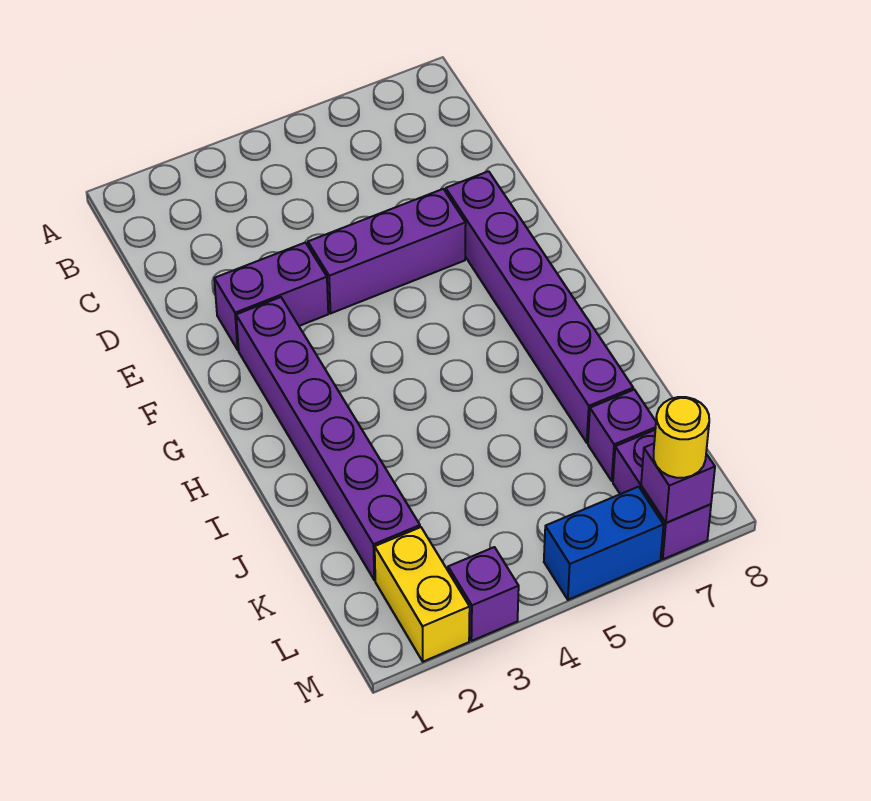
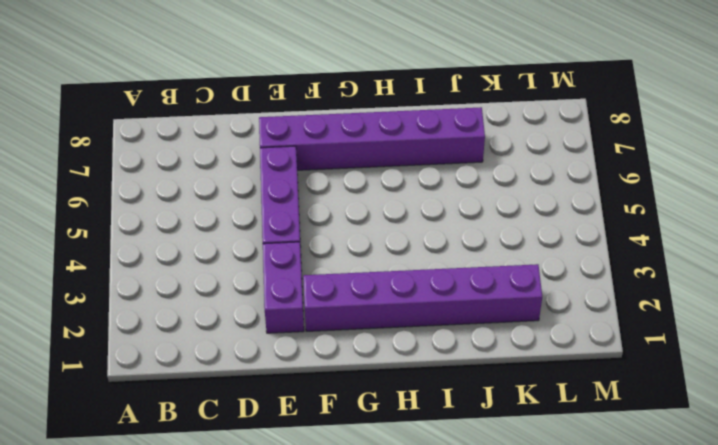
none -> purple 1x1 brick [588,390,656,481]
none -> yellow 1x2 brick [375,527,470,662]

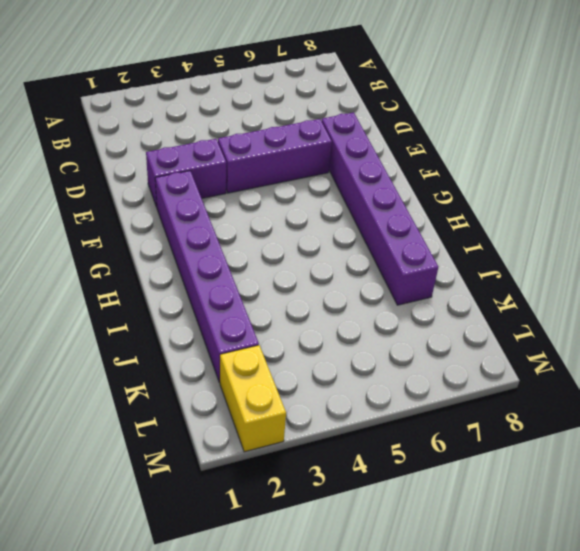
none -> purple 1x1 brick [588,390,656,481]
none -> purple 1x2 brick [613,430,711,559]

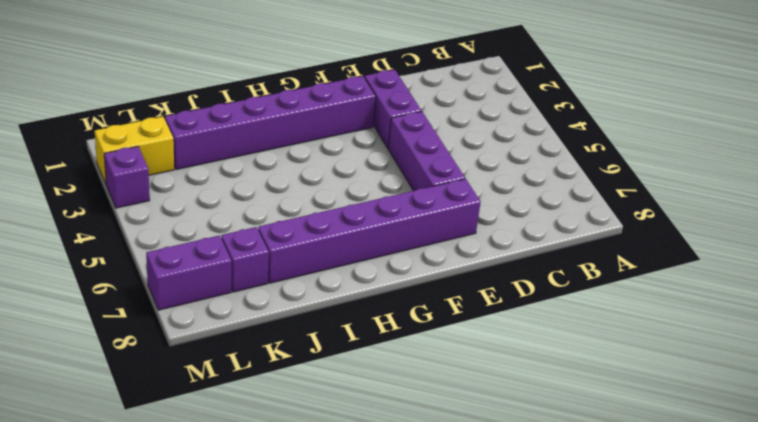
none -> blue 1x2 brick [544,487,664,600]
none -> purple 1x1 brick [641,444,715,523]

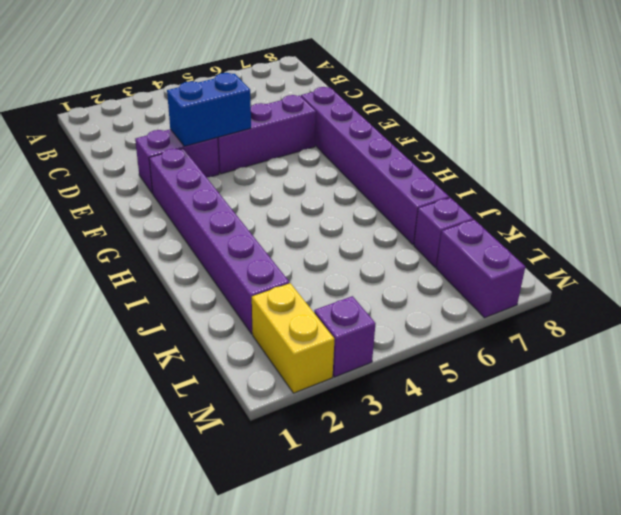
blue 1x2 brick [167,73,251,146] -> blue 1x2 brick moved to [544,487,664,600]
none -> purple 1x1 brick [641,444,715,523]
none -> yellow 1x1 round brick [654,397,709,478]

